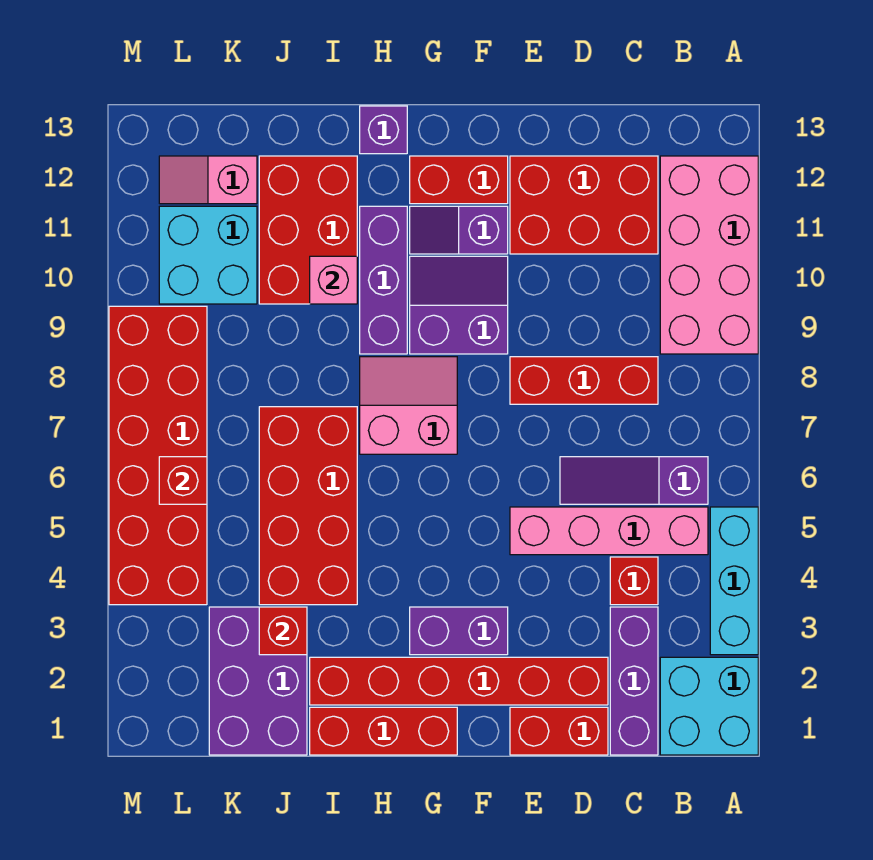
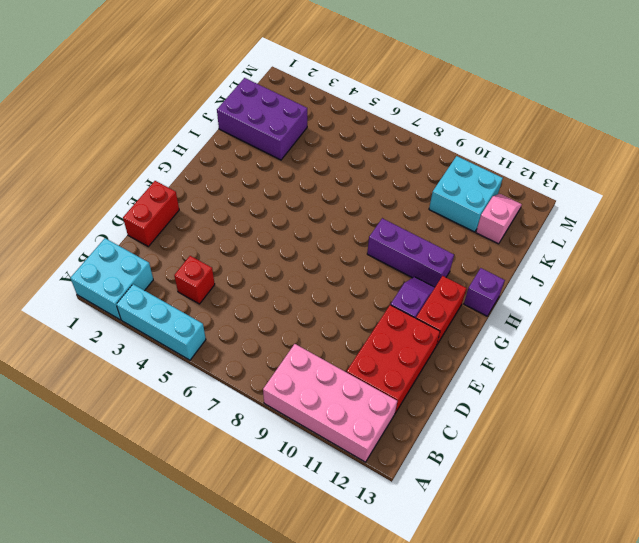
none -> pink 1x4 brick [510,507,708,555]
none -> purple 1x3 slope [560,457,708,504]
none -> purple 1x3 brick [610,607,658,755]

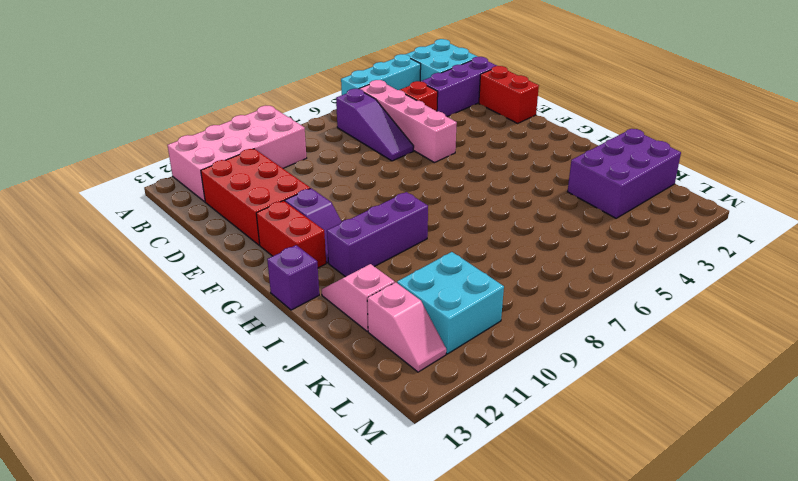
pink 1x2 slope [322,264,395,331] -> red 2x3 brick [259,156,357,304]
none -> red 1x3 brick [510,357,658,404]
none -> red 1x6 brick [310,657,608,705]
none -> purple 1x2 brick [410,607,508,655]

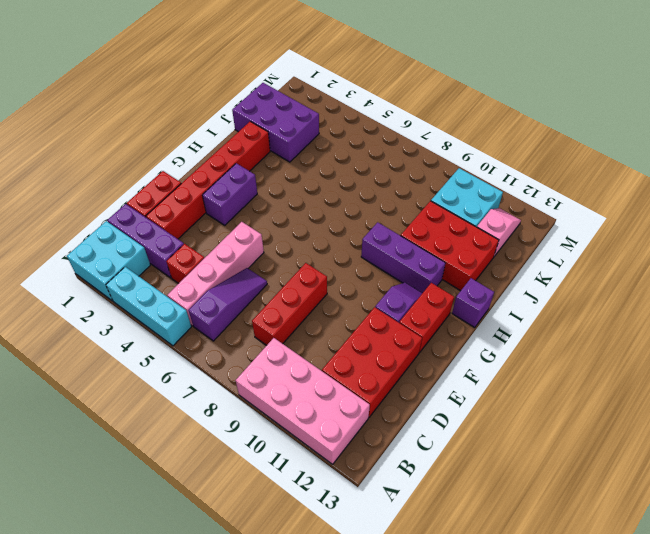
none -> purple 2x2 slope [410,256,508,354]
none -> red 1x3 brick [310,707,457,755]
none -> pink 2x2 slope [360,357,457,454]

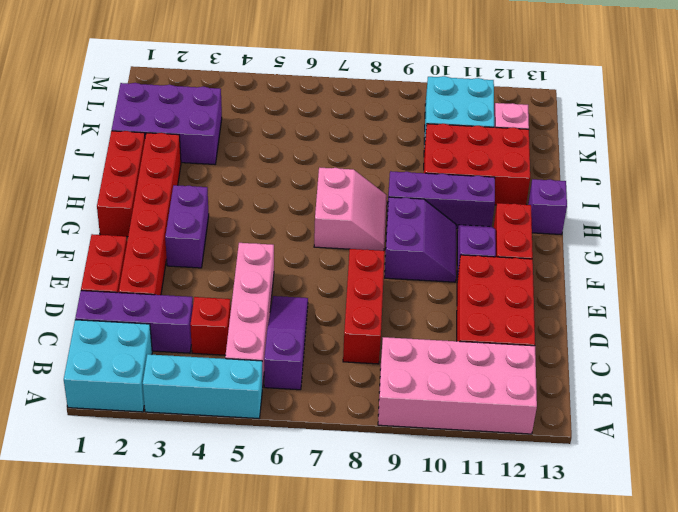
none -> red 2x4 brick [259,407,357,605]
none -> red 2x6 brick [109,306,207,605]
none -> pink 1x1 brick [310,256,357,304]

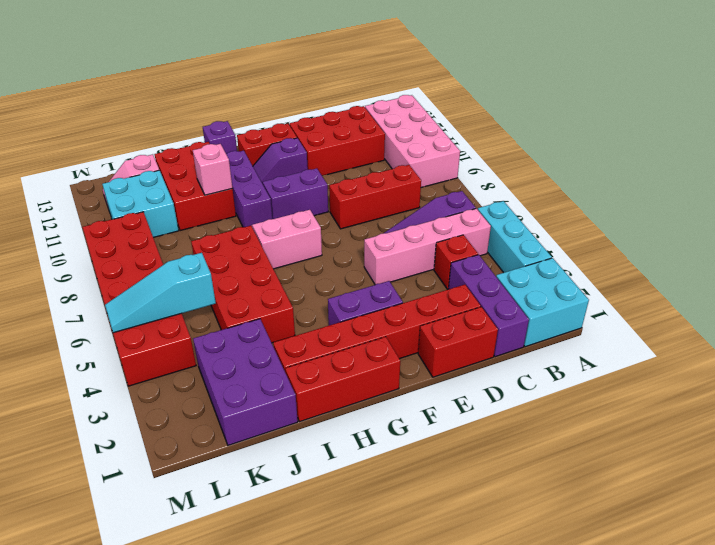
cyan 1x3 slope [105,253,216,333] -> none
none -> red 1x1 brick [259,607,307,655]
none -> red 1x1 brick [159,457,207,504]

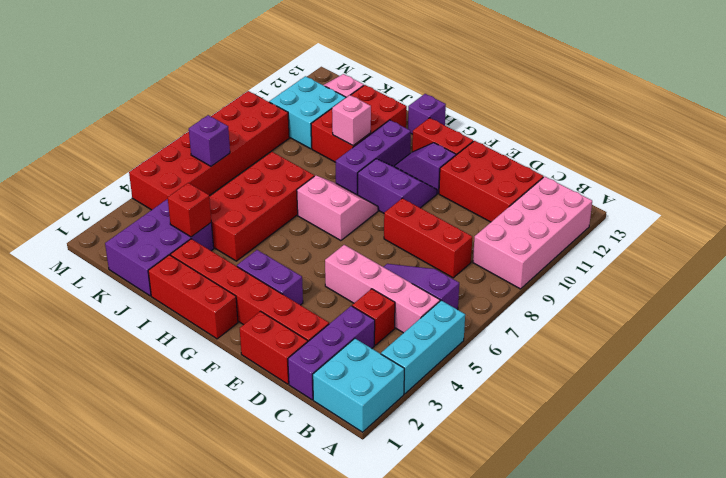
purple 1x1 brick [189,115,230,166] -> red 1x1 brick [159,457,207,504]

